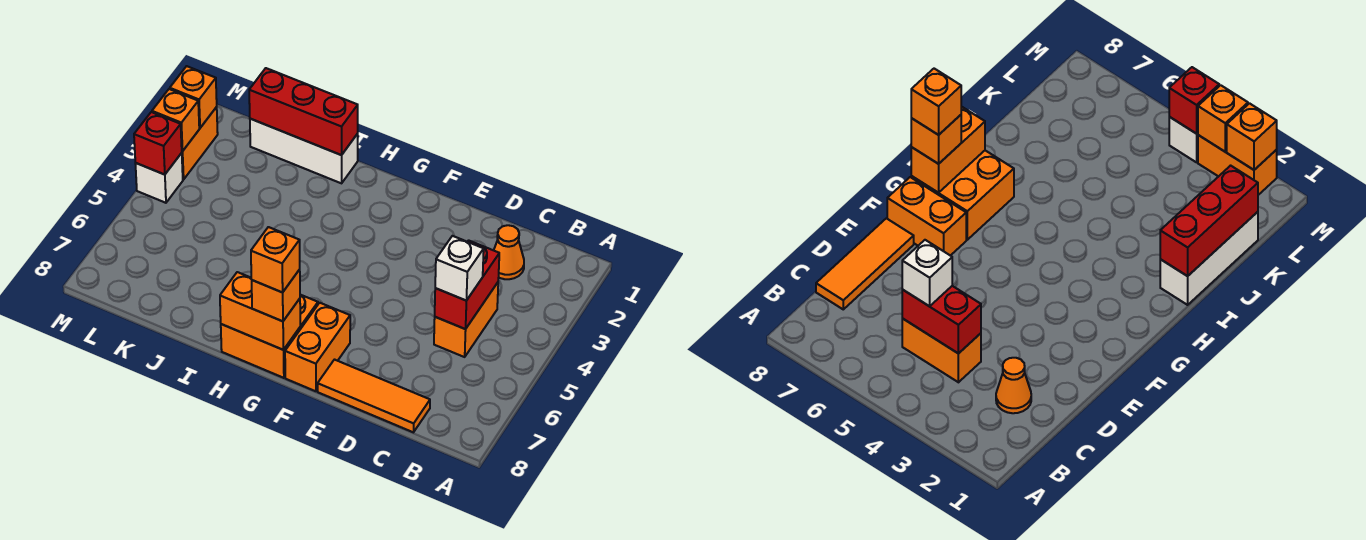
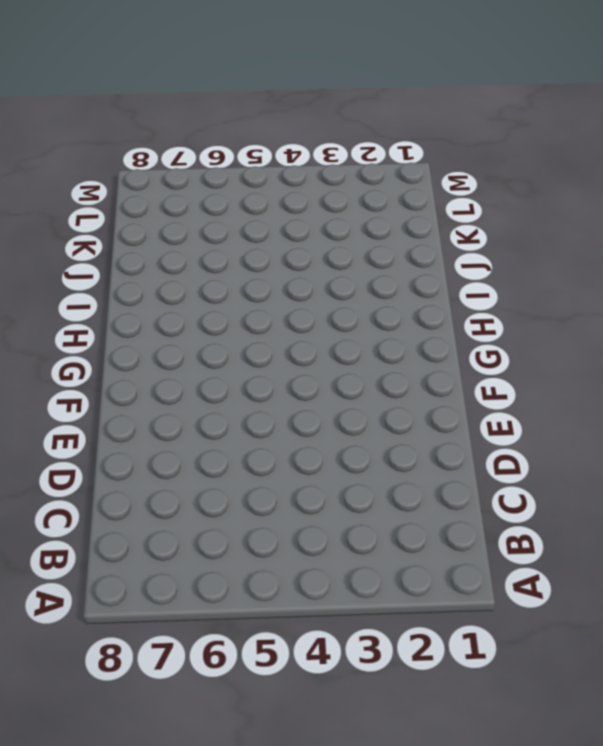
none -> orange 1x1 cone [494,225,524,279]
none -> orange 1x2 brick [434,283,498,357]
none -> orange 1x3 tile [318,360,430,432]

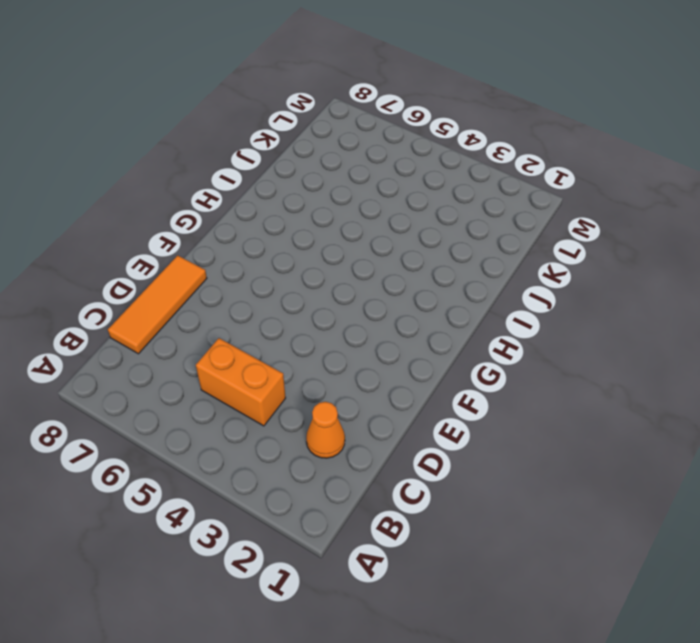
none -> orange 1x2 brick [285,303,350,391]
none -> orange 2x2 brick [221,295,318,378]
none -> white 1x3 brick [250,119,358,183]

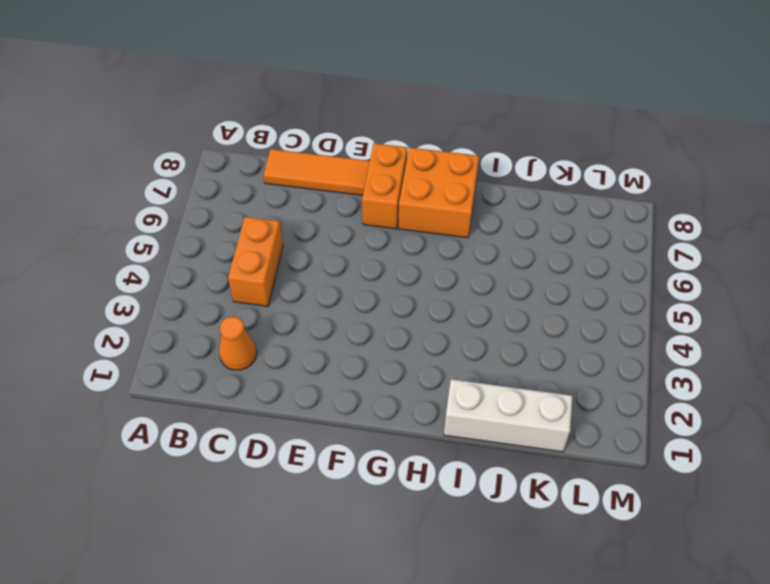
none -> orange 1x2 brick [182,107,218,180]
none -> white 1x1 brick [135,153,183,203]
none -> red 1x2 brick [435,240,499,329]

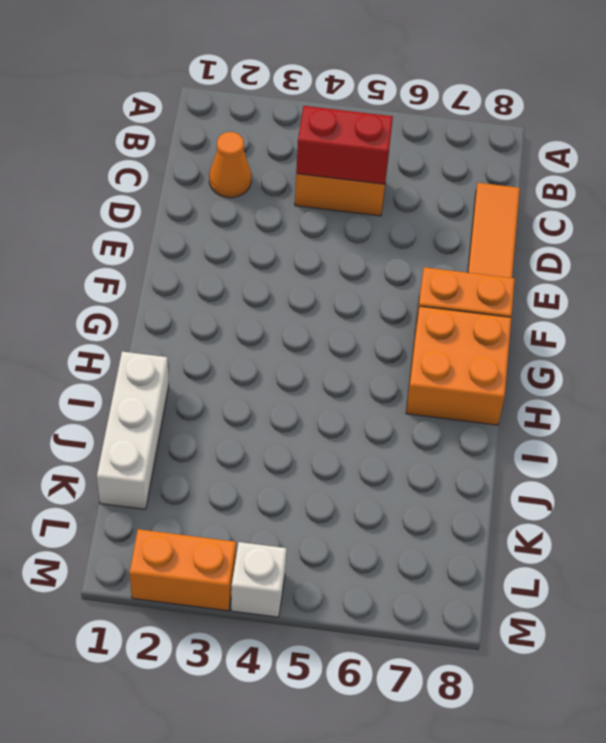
none -> orange 1x2 brick [220,272,300,350]
none -> red 1x3 brick [249,68,358,155]
none -> orange 1x1 brick [170,66,217,128]

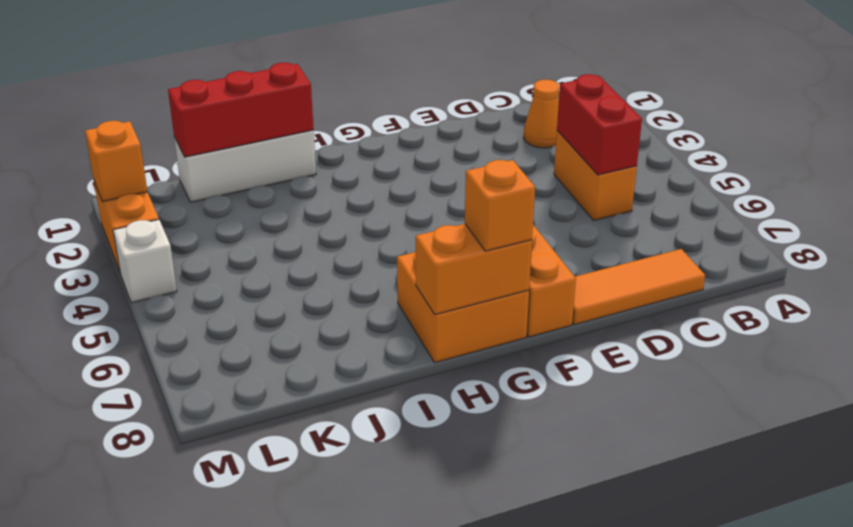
none -> orange 1x1 brick [152,89,199,151]
none -> red 1x1 brick [134,112,182,175]
none -> white 1x1 brick [435,236,484,301]

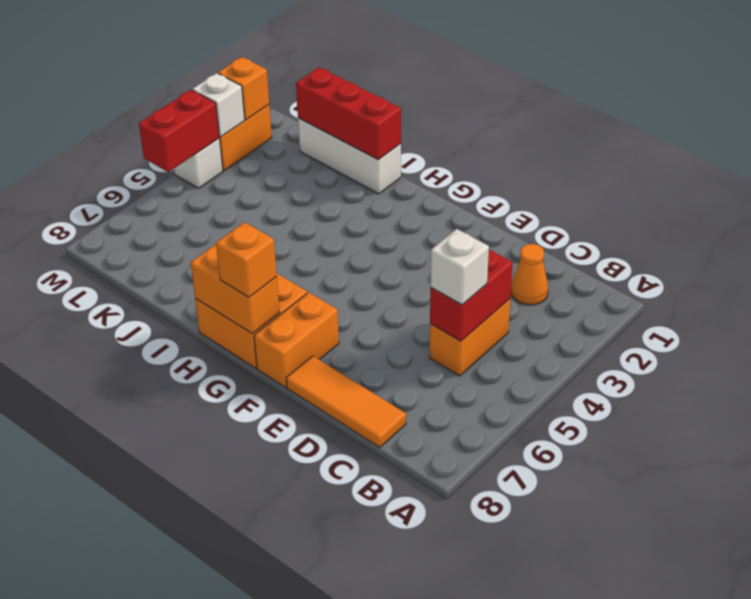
white 1x1 brick [192,73,245,137] -> orange 1x1 brick [152,89,199,151]
red 1x2 brick [139,90,219,172] -> red 1x1 brick [134,112,182,175]
none -> orange 1x1 brick [251,227,300,292]

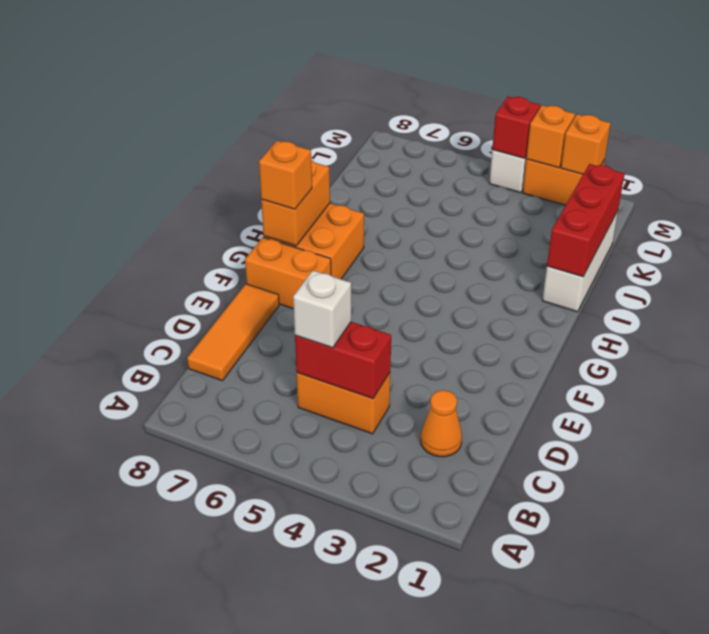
none -> orange 1x1 brick [251,227,300,292]

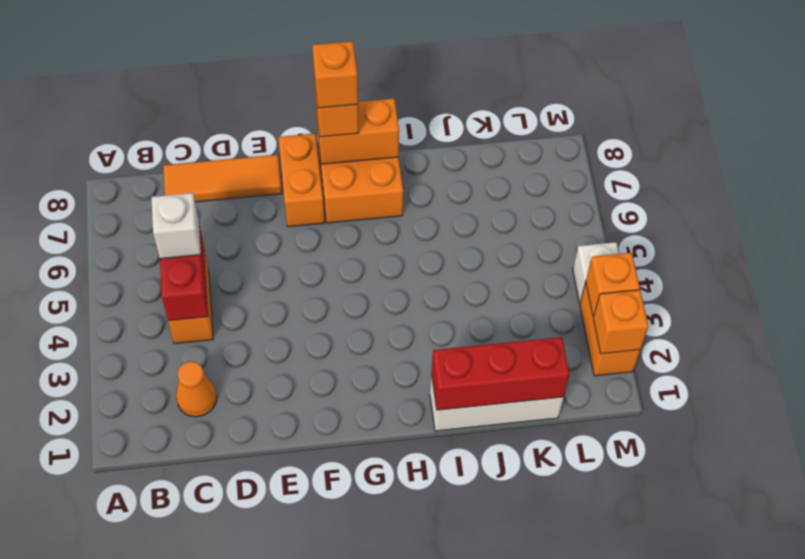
none -> red 1x1 brick [134,112,182,175]

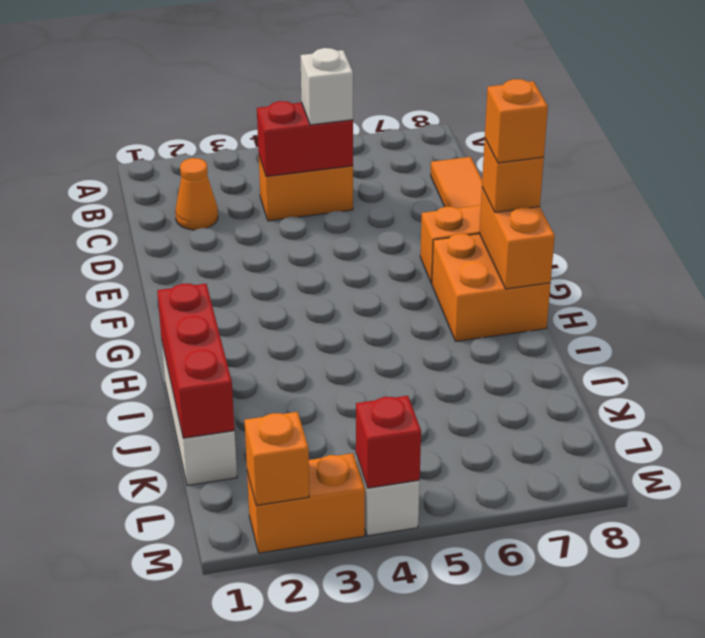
none -> orange 1x1 brick [152,89,199,151]

